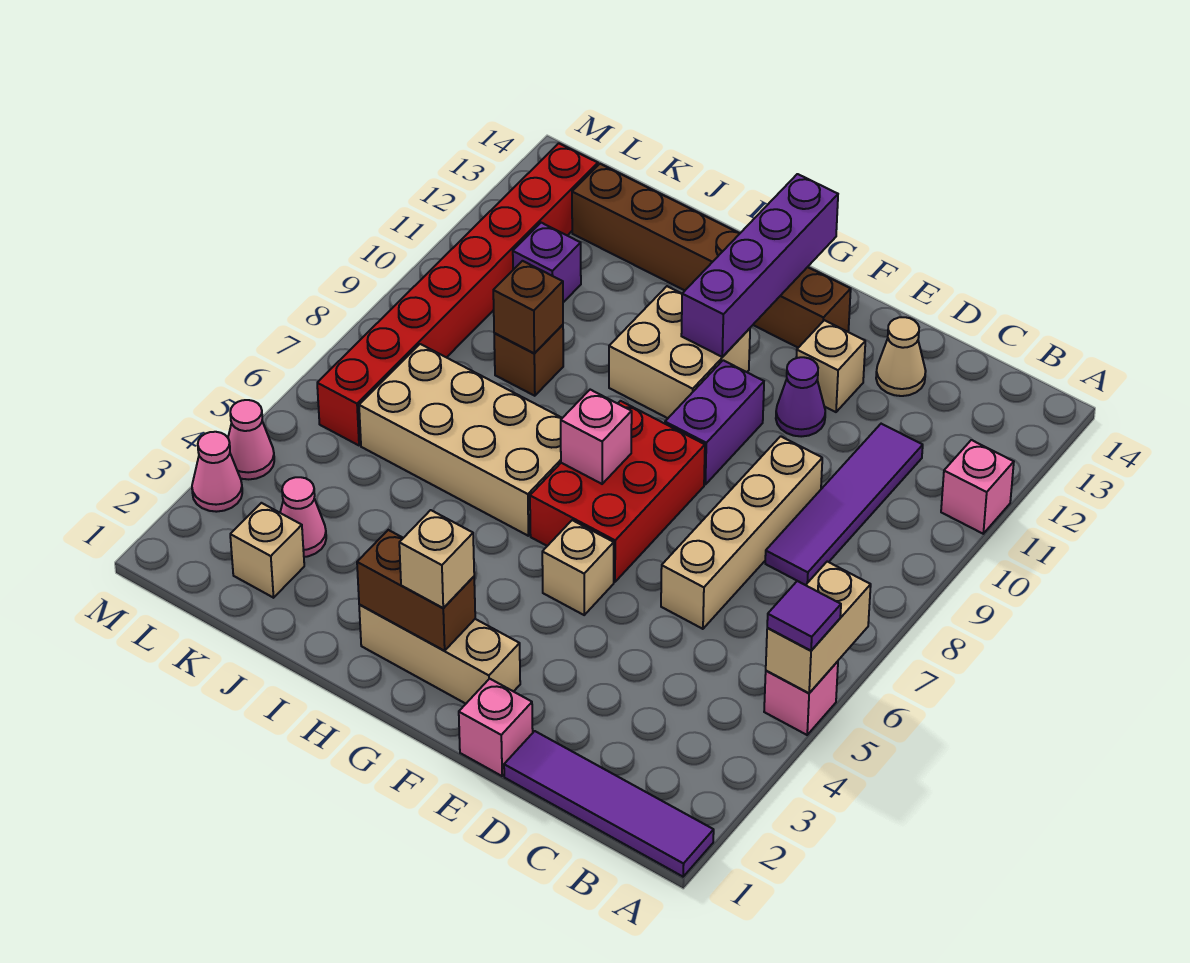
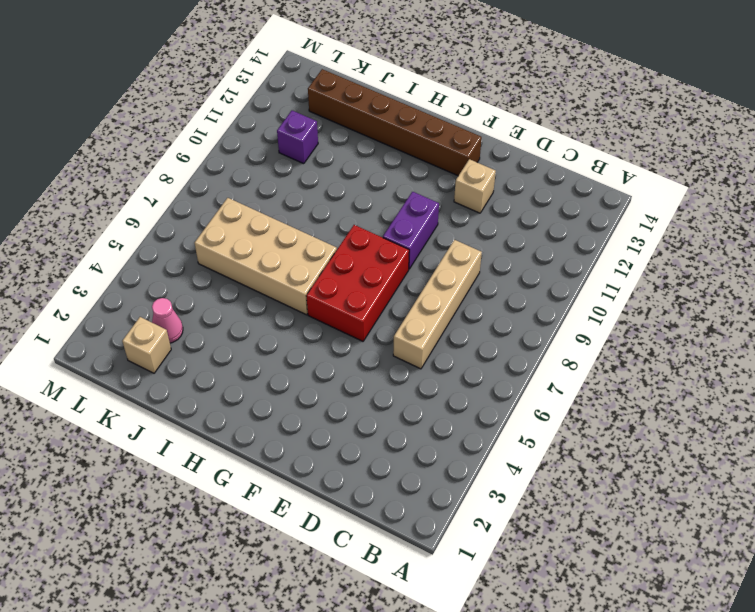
none -> purple 1x4 tile [504,731,714,877]
none -> pink 1x1 brick [764,661,838,735]
none -> pink 1x1 brick [941,440,1014,534]
none -> purple 1x4 tile [765,424,923,585]

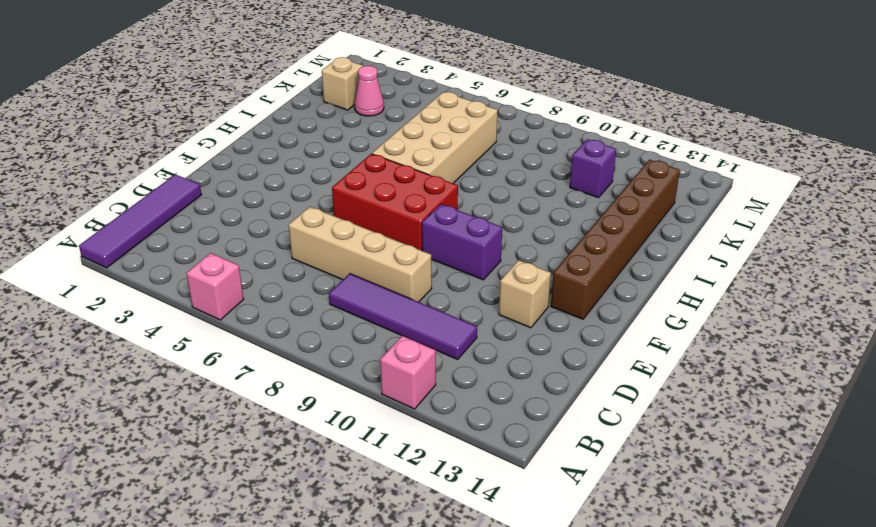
none -> tan 1x1 cone [876,317,926,396]
none -> pink 1x1 brick [459,679,533,776]
none -> purple 1x1 cone [776,357,825,437]
none -> tan 1x3 brick [359,605,520,704]

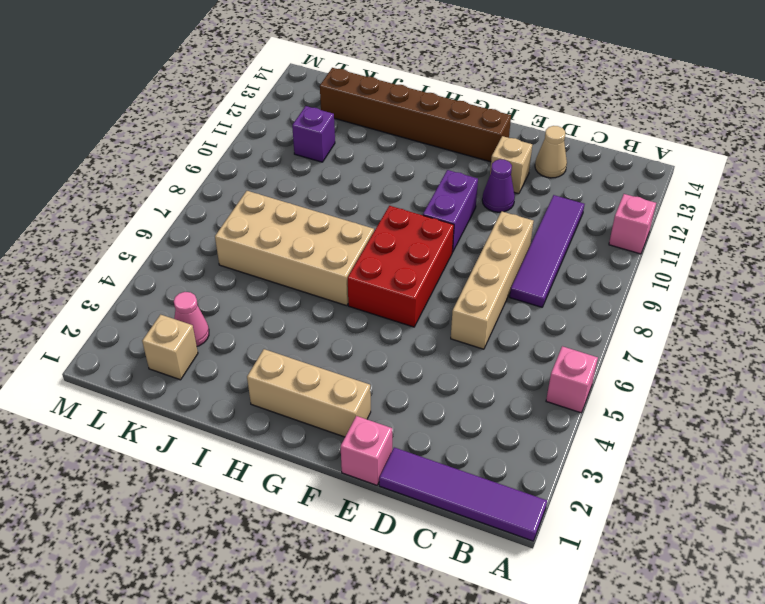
none -> tan 1x1 brick [542,520,614,615]
none -> tan 2x2 brick [609,286,750,418]
none -> brown 1x1 brick [494,325,563,396]
none -> red 1x8 brick [317,143,598,445]

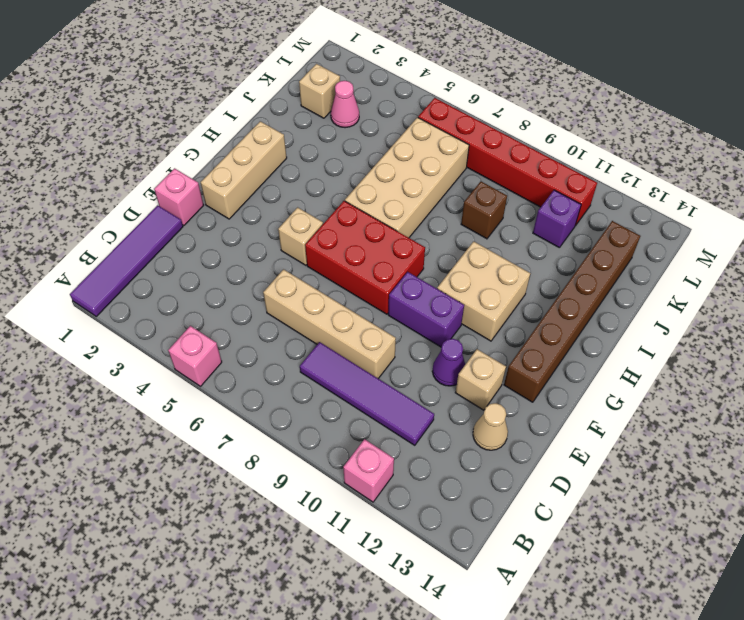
red 1x6 brick [418,98,597,226] -> red 1x8 brick [317,143,598,445]
none -> pink 1x1 cone [192,432,242,512]
none -> pink 1x1 cone [228,400,274,479]
none -> tan 1x2 brick [766,562,871,693]
none -> brown 1x2 brick [357,530,475,651]

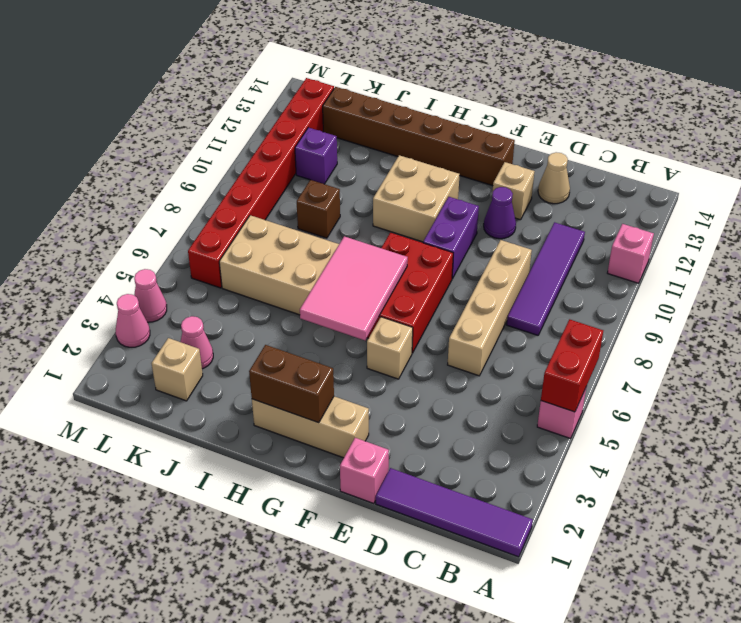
red 1x2 brick [541,319,603,412] -> tan 1x2 brick [766,562,871,693]
pink 2x3 tile [300,236,408,340] -> pink 1x1 brick [561,390,632,484]
none -> purple 1x4 brick [681,174,838,357]
none -> brown 1x1 brick [493,261,563,353]
none -> purple 1x1 tile [767,581,841,651]
none -> tan 1x1 brick [399,510,474,608]

